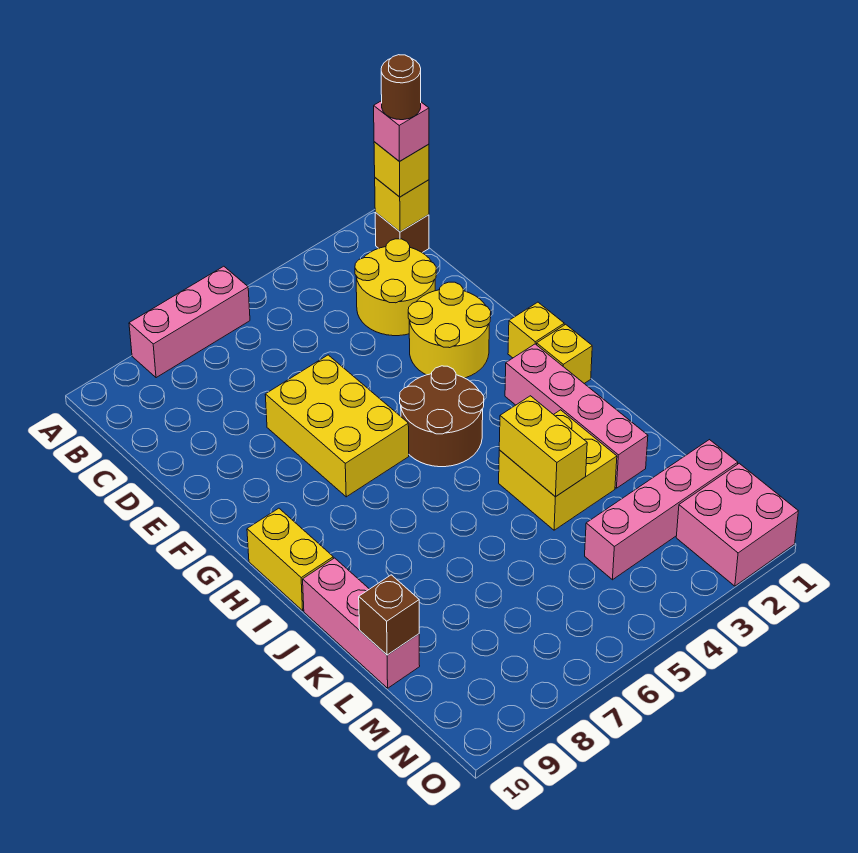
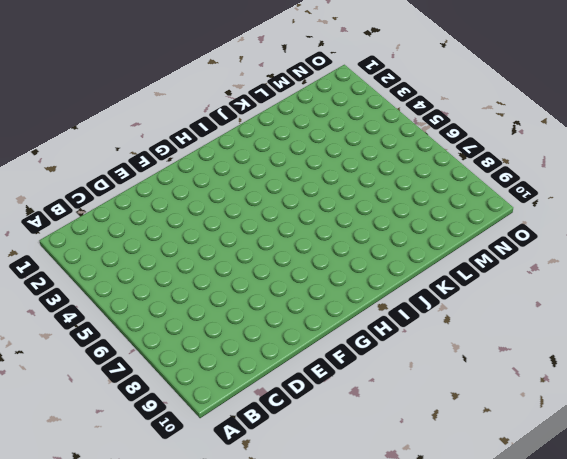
none -> pink 1x3 brick [129,266,250,378]
none -> brown 1x1 brick [375,212,429,253]
none -> yellow 2x2 round brick [355,239,436,336]

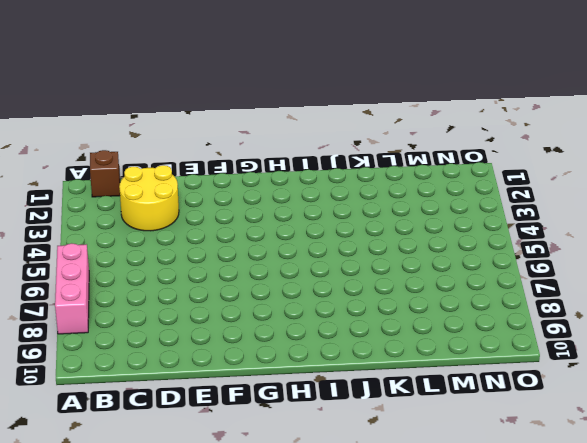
none -> yellow 2x2 round brick [408,282,491,378]
none -> yellow 2x3 brick [265,355,409,497]
none -> yellow 1x1 brick [508,302,564,358]

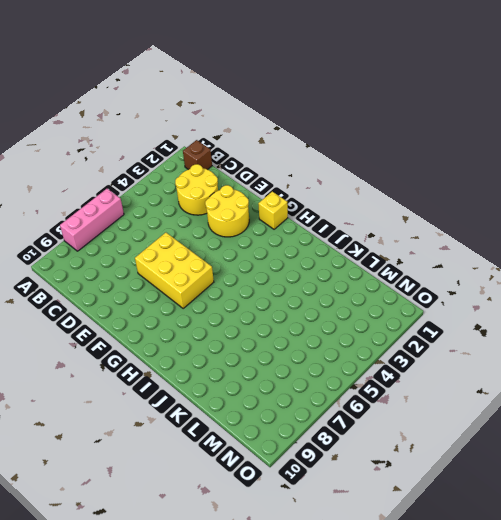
none -> brown 2x2 round brick [400,366,484,467]
none -> yellow 1x1 brick [537,324,592,384]
none -> pink 1x4 brick [505,344,648,488]

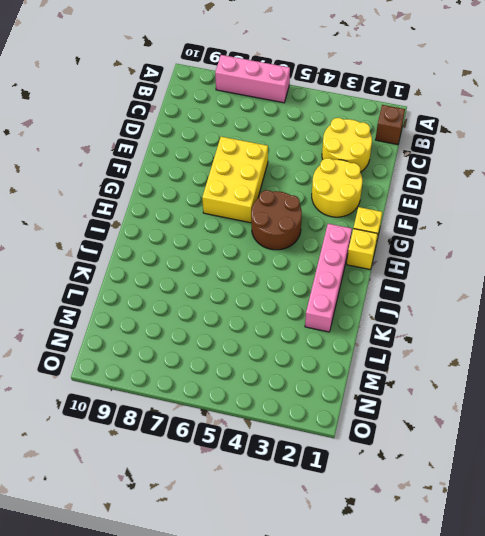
none -> yellow 1x2 brick [247,508,333,611]
none -> yellow 2x2 brick [499,410,617,530]
none -> pink 1x3 brick [303,558,420,688]

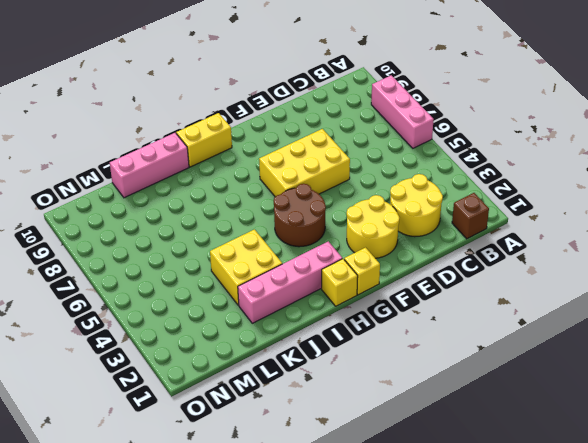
none -> pink 1x4 brick [585,440,738,580]
none -> pink 2x2 brick [676,463,798,586]
none -> yellow 1x1 brick [375,178,429,232]

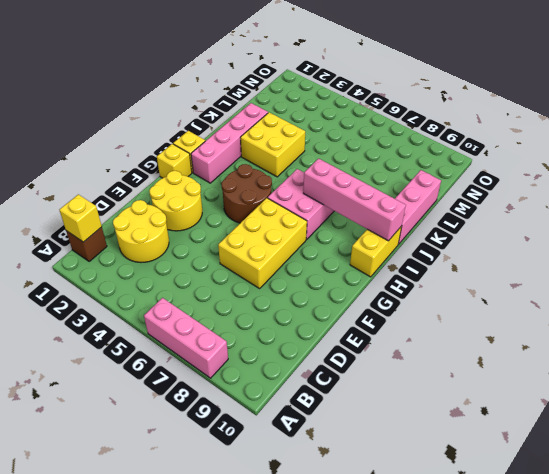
pink 2x2 brick [268,169,334,240] -> pink 2x2 brick moved to [676,463,798,586]
pink 1x4 brick [303,159,406,241] -> pink 1x4 brick moved to [585,440,738,580]
none -> yellow 1x2 brick [499,396,587,497]
none -> brown 1x1 brick [359,575,419,655]
none -> yellow 1x1 brick [374,142,429,197]

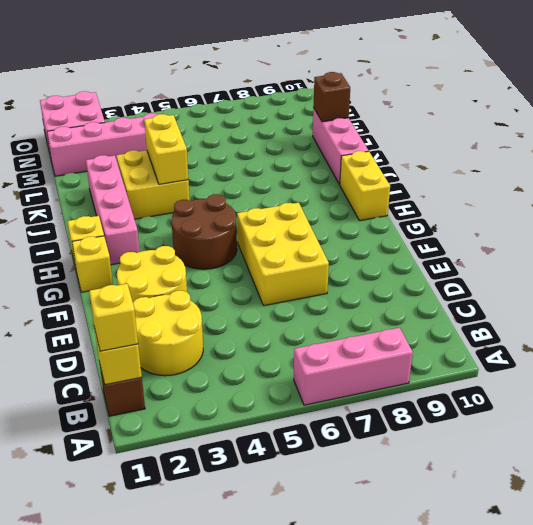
none -> pink 1x1 brick [374,101,429,162]
none -> brown 1x1 round brick [381,55,421,120]

